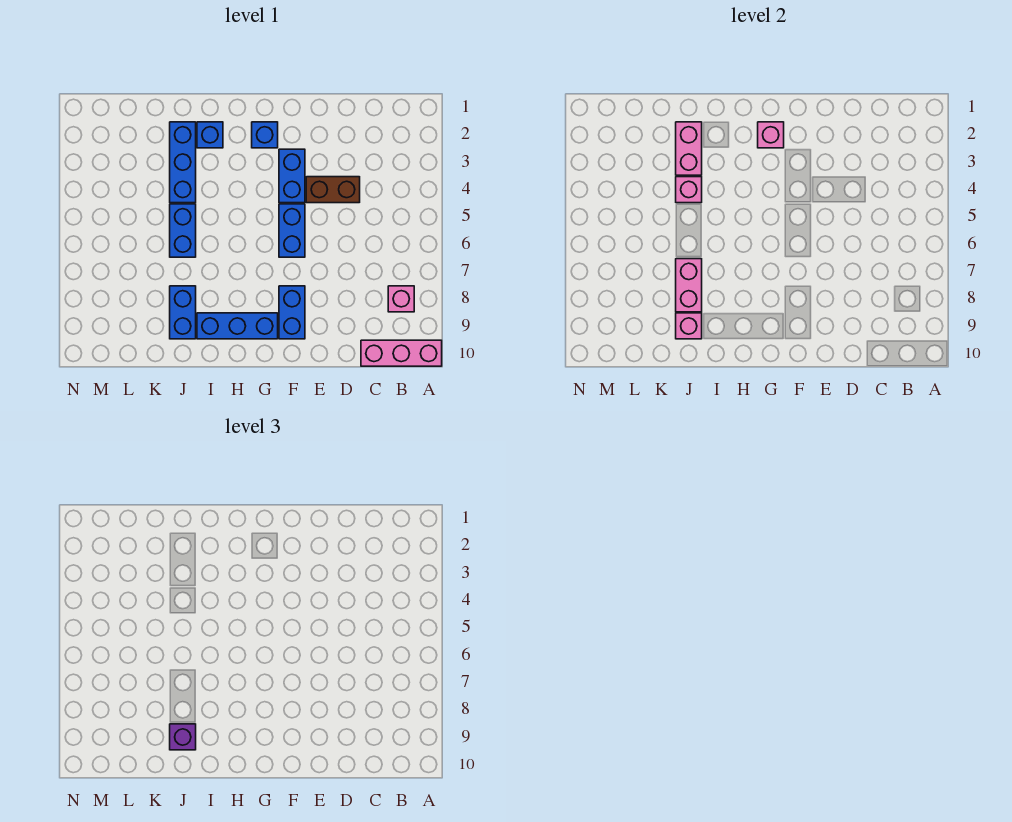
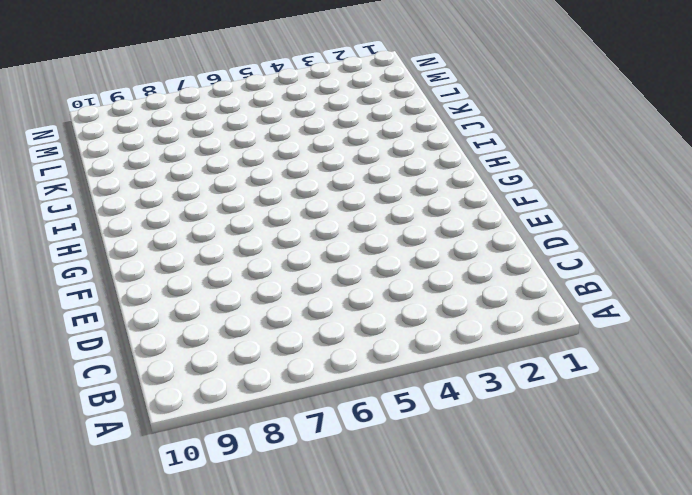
none -> pink 1x3 brick [361,340,442,366]
none -> pink 1x1 brick [388,286,414,312]
none -> brown 1x2 brick [306,177,360,203]

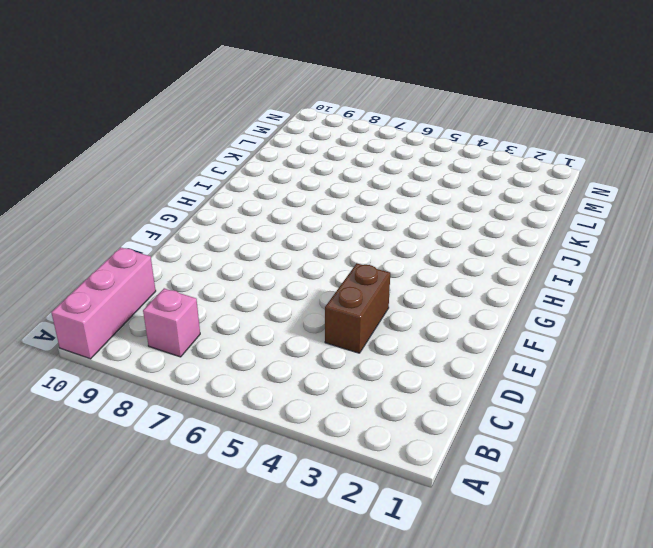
none -> blue 1x2 brick [279,149,305,203]
none -> blue 1x2 brick [279,204,305,257]
none -> blue 1x2 brick [279,286,305,339]

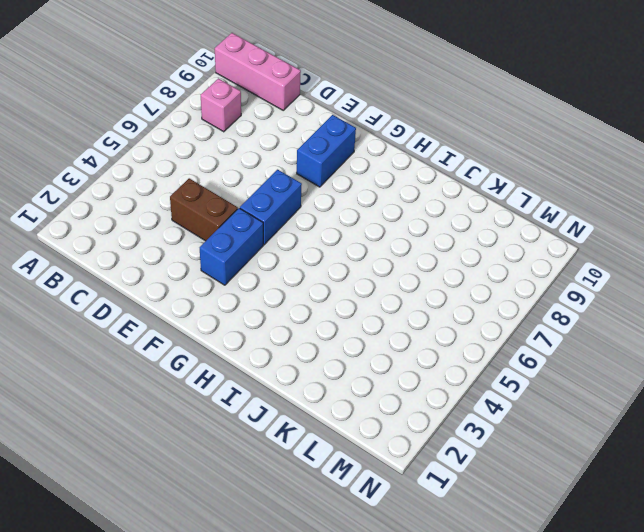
none -> blue 1x1 brick [252,122,278,148]
none -> blue 1x3 brick [197,313,278,339]
none -> blue 1x1 brick [197,122,223,148]

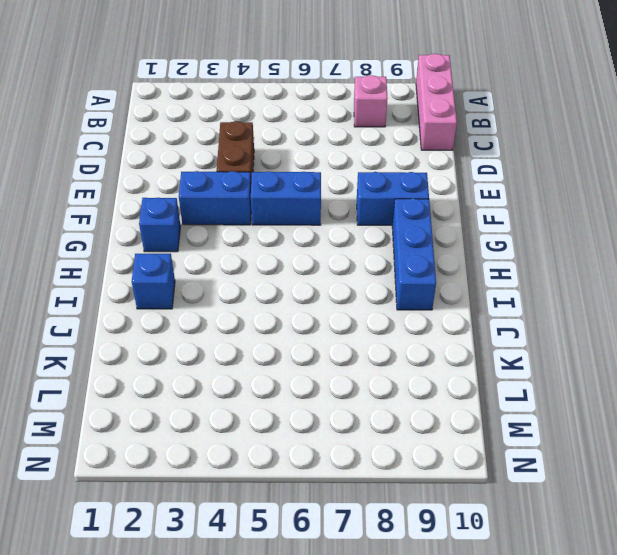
none -> blue 1x3 brick [170,122,196,203]
none -> blue 1x2 brick [170,204,196,257]
none -> blue 1x2 brick [170,286,196,339]

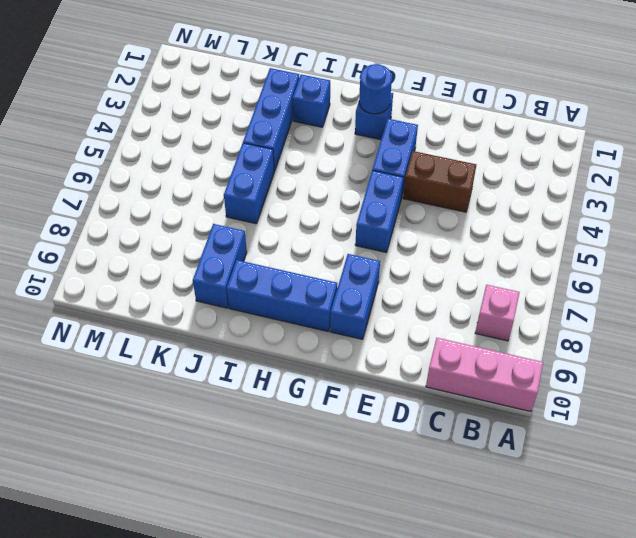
blue 1x1 round brick [359,64,392,114] -> pink 1x1 brick [758,122,784,148]
none -> pink 1x2 brick [676,122,702,175]
none -> pink 1x1 brick [676,177,702,203]
none -> pink 1x2 brick [676,259,702,312]

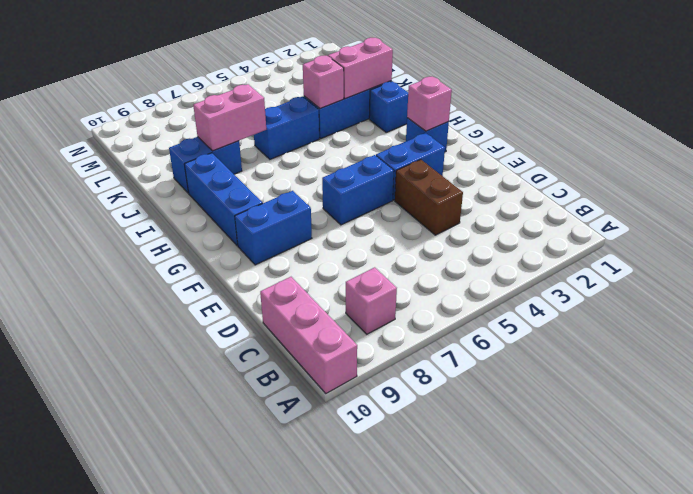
none -> pink 1x1 brick [676,313,702,339]
none -> purple 1x1 brick [170,724,196,750]

